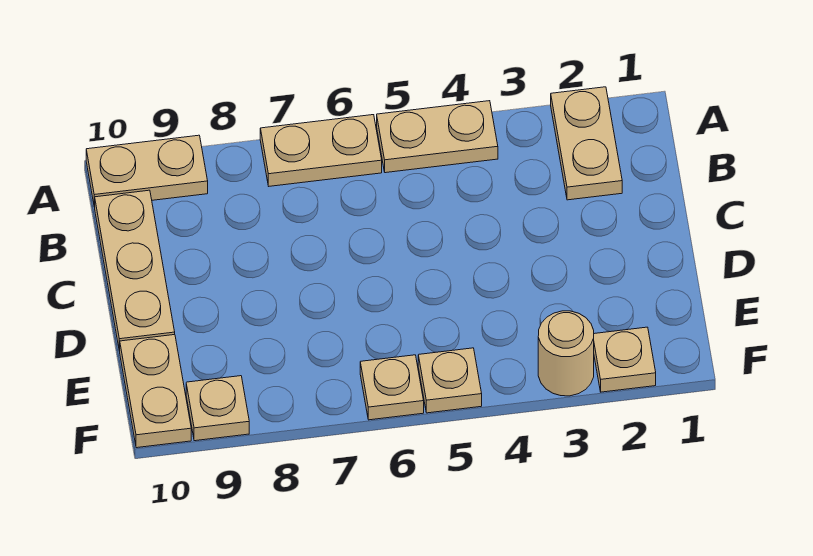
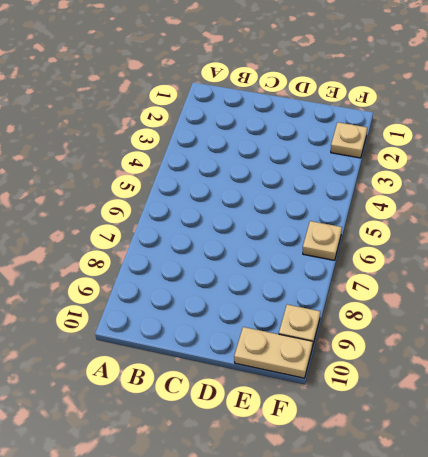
none -> tan 1x2 plate [551,87,622,200]
none -> tan 1x2 plate [377,101,498,173]

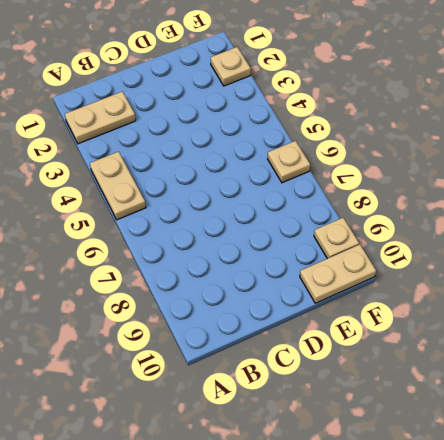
none -> tan 1x2 plate [260,115,382,186]
none -> tan 1x2 plate [86,135,208,207]

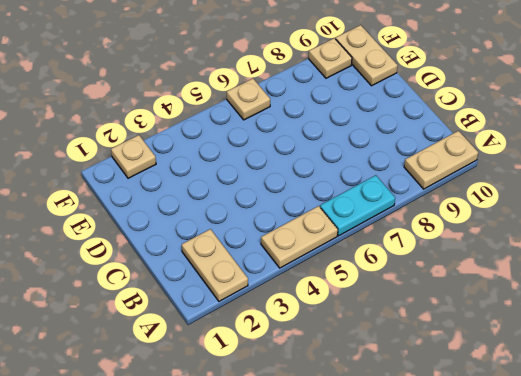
cyan 1x2 plate [320,175,395,236] -> tan 1x2 plate [260,115,382,186]
none -> tan 1x3 plate [95,190,175,351]
none -> tan 1x1 round brick [538,311,594,396]

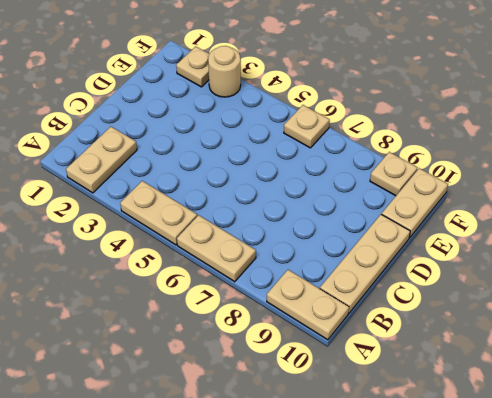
none -> tan 1x1 plate [418,348,482,413]

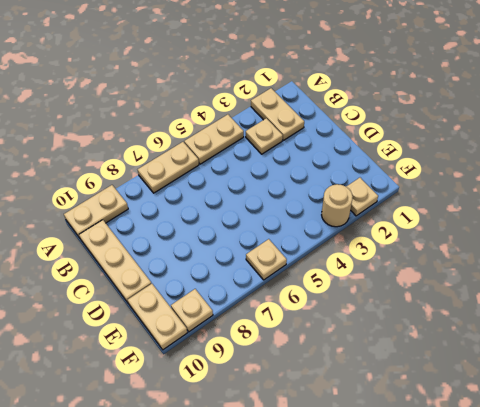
tan 1x1 plate [246,118,283,154] -> tan 1x1 plate moved to [418,348,482,413]

